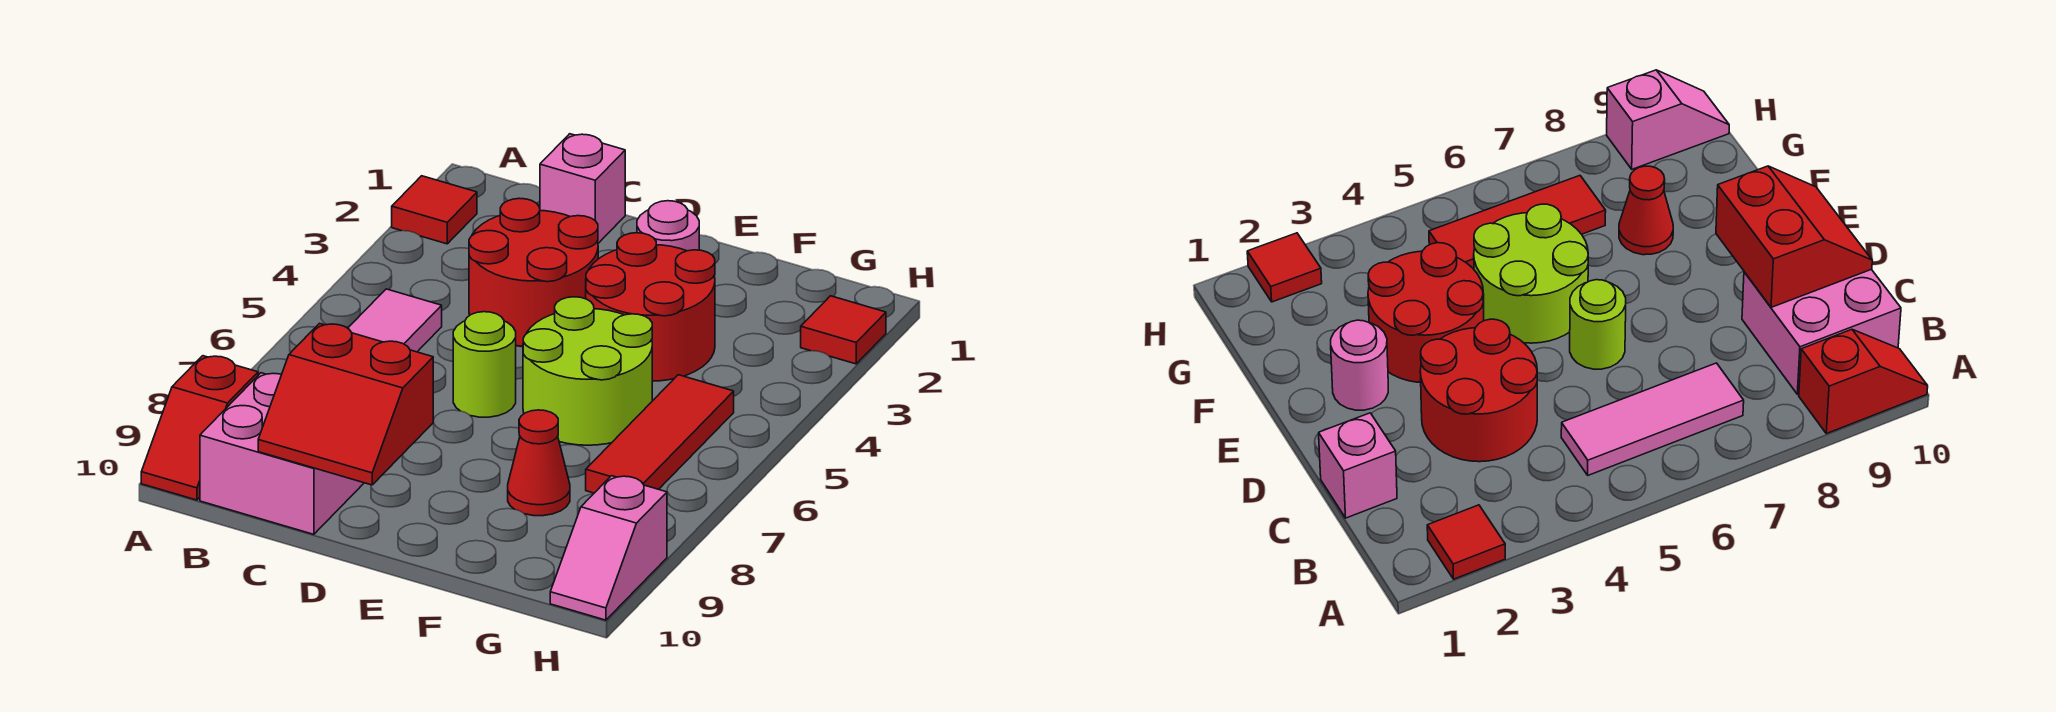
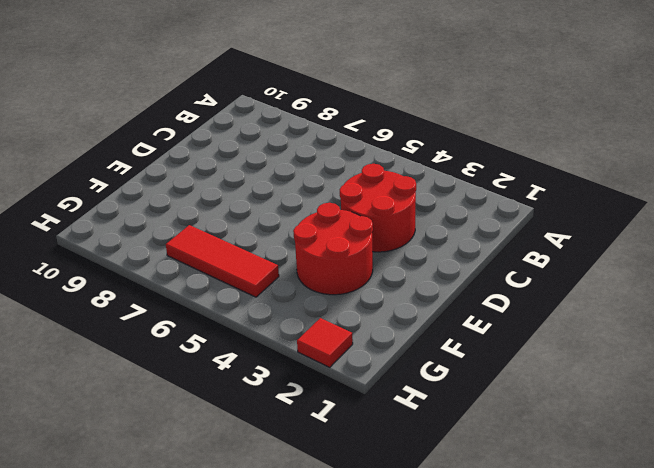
none -> red 1x1 tile [392,176,477,244]
none -> red 1x2 slope [141,356,258,500]
none -> pink 1x3 tile [348,289,442,352]

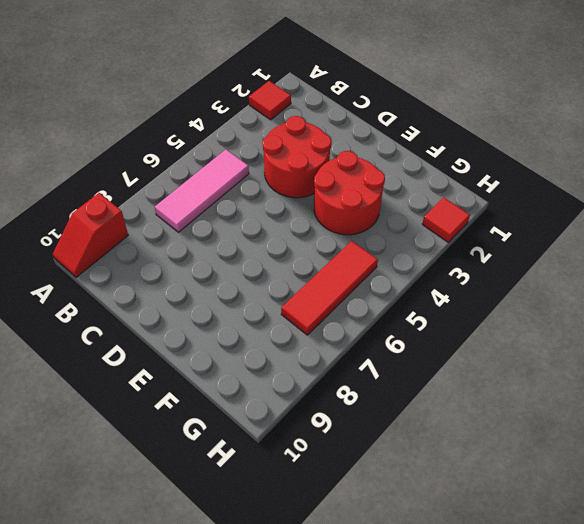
none -> pink 2x2 brick [200,373,364,534]
none -> pink 1x1 brick [540,134,625,243]
none -> lime 1x1 round brick [453,312,516,417]

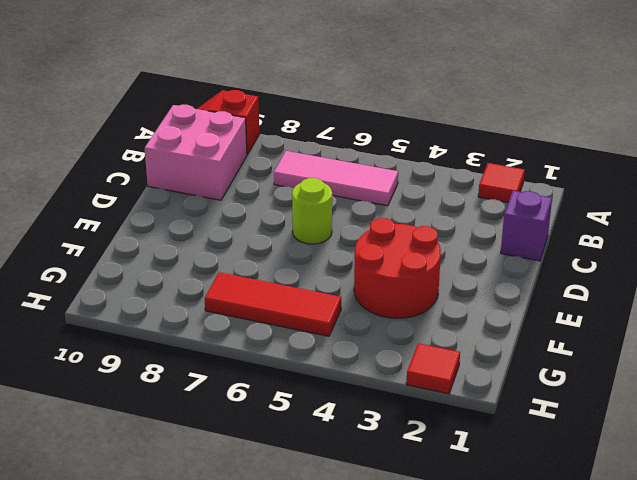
purple 1x1 brick [501,191,552,261] -> pink 1x1 brick [540,134,625,243]
none -> red 2x2 round brick [469,198,598,346]
none -> pink 1x1 round brick [637,201,699,251]
none -> lime 2x2 round brick [523,297,652,445]

